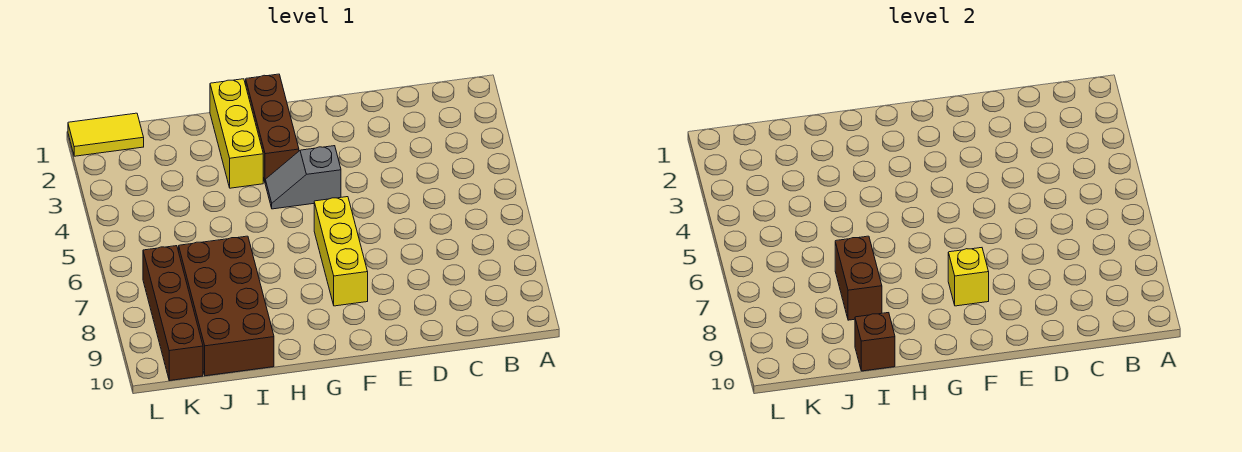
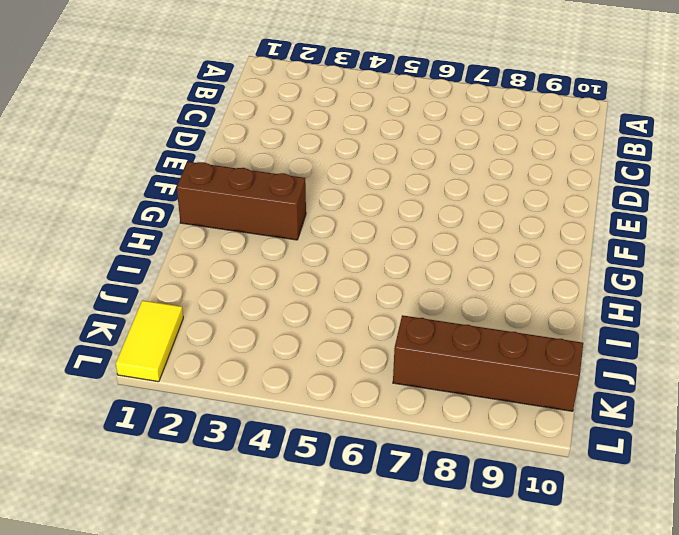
none -> grey 1x2 slope [265,146,341,209]
none -> yellow 1x3 brick [314,197,368,306]

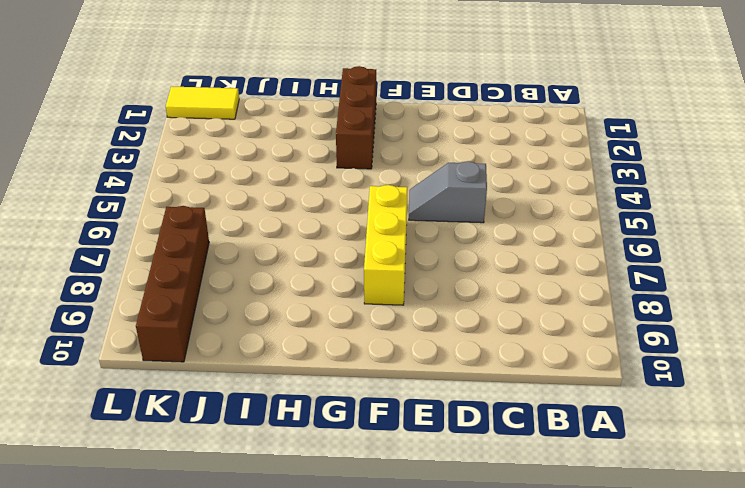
grey 1x2 slope [409,161,487,223] -> grey 1x2 slope moved to [265,146,341,209]
none -> yellow 1x3 brick [210,79,263,188]
none -> brown 2x4 brick [179,236,274,376]

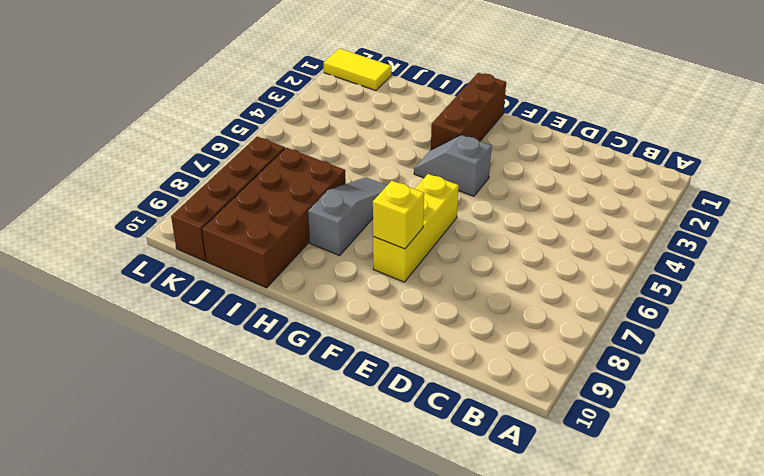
grey 1x3 slope [308,177,387,256] -> none
none -> yellow 1x3 brick [210,79,263,188]
none -> brown 1x2 brick [835,236,882,320]

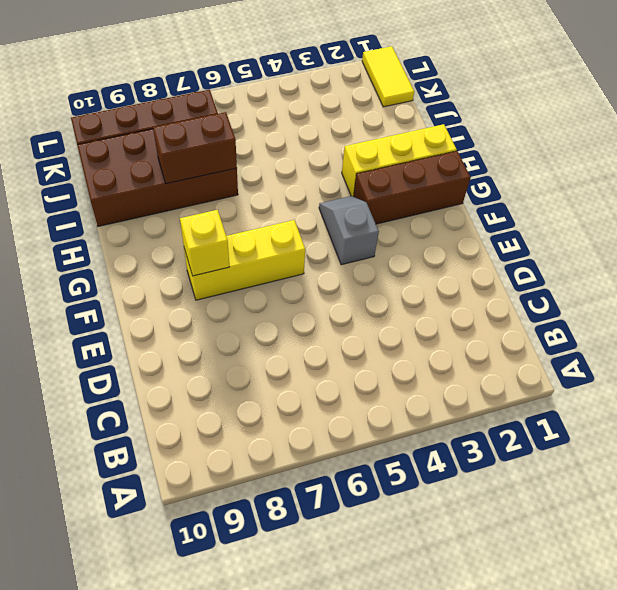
none -> brown 1x1 brick [855,313,895,371]

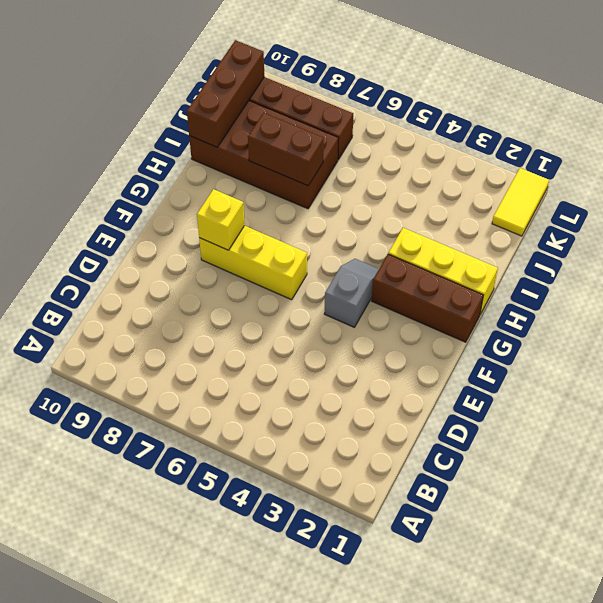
brown 1x3 brick [187,40,264,147] -> brown 1x1 brick [855,313,895,371]

